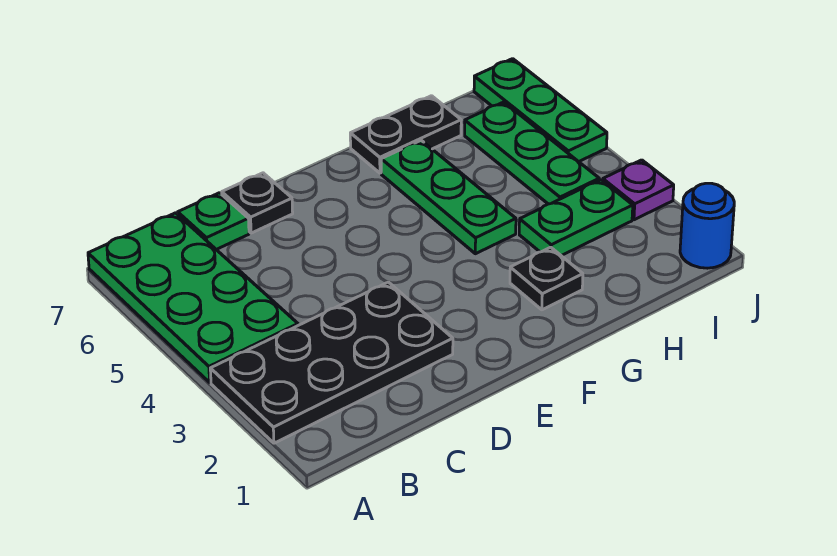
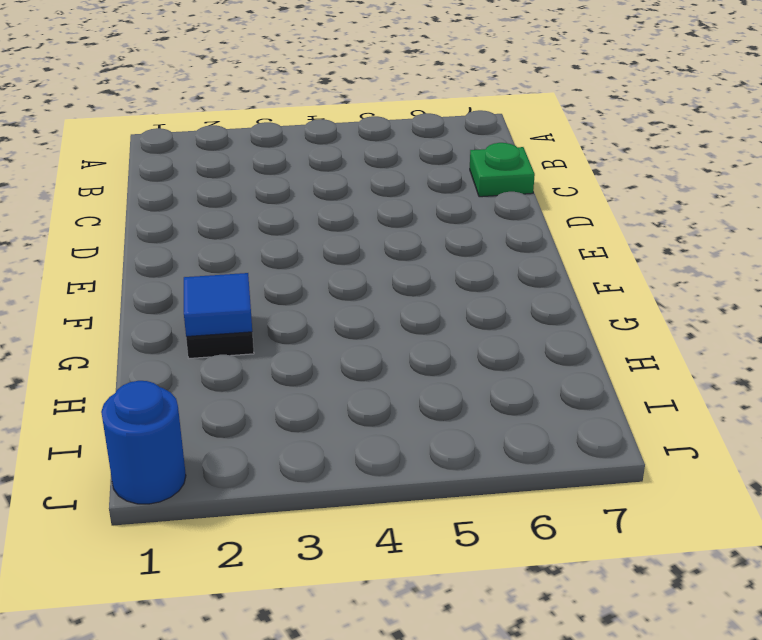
blue 1x1 tile [184,273,252,337] -> none
none -> black 2x4 plate [210,282,453,443]
none -> green 2x4 plate [88,213,298,382]
none -> black 1x1 plate [222,173,293,233]

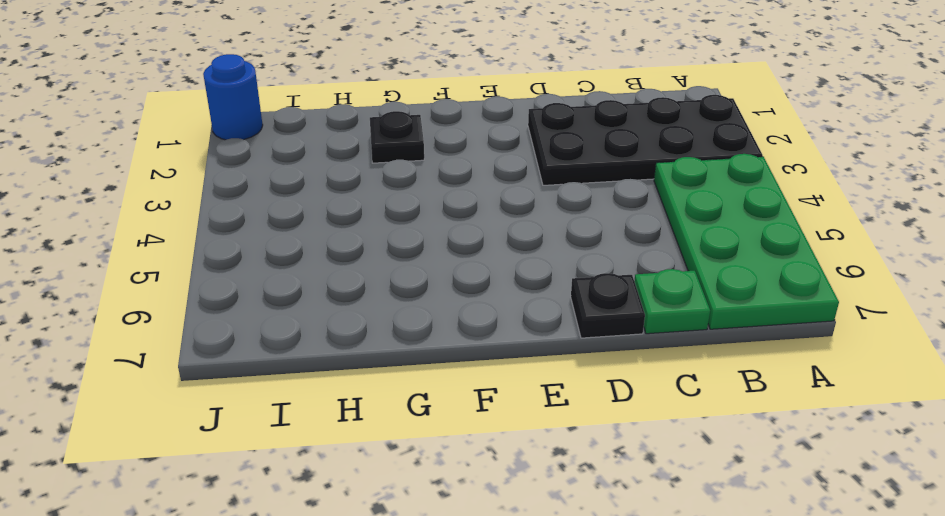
none -> green 1x3 plate [381,140,516,254]
none -> black 1x2 plate [350,96,461,173]
none -> green 1x2 plate [519,180,633,256]

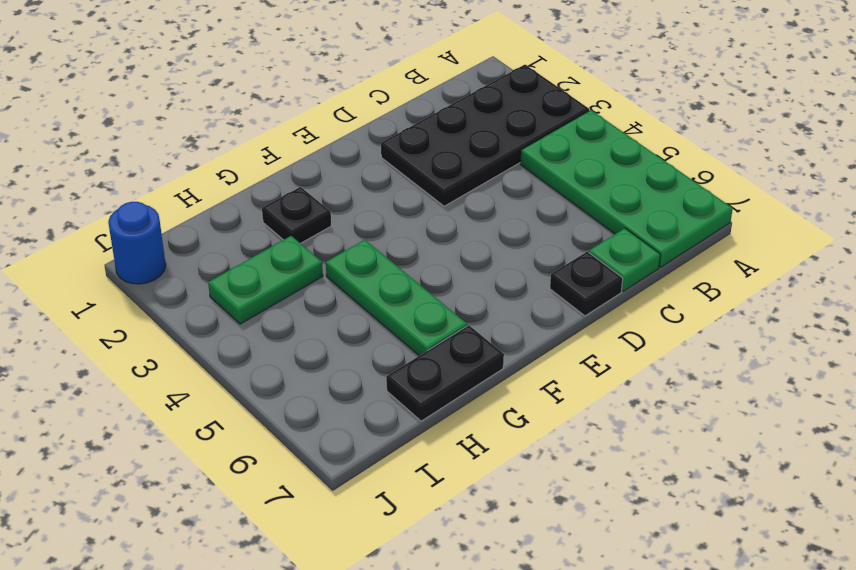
none -> green 1x3 plate [465,102,599,204]
none -> purple 1x1 plate [603,160,674,220]
none -> green 1x3 plate [474,59,607,162]

